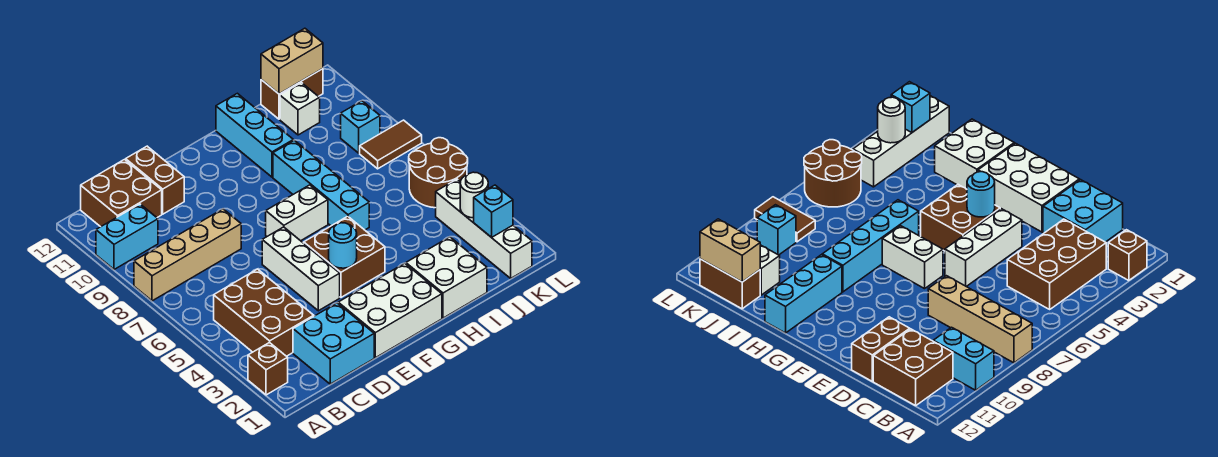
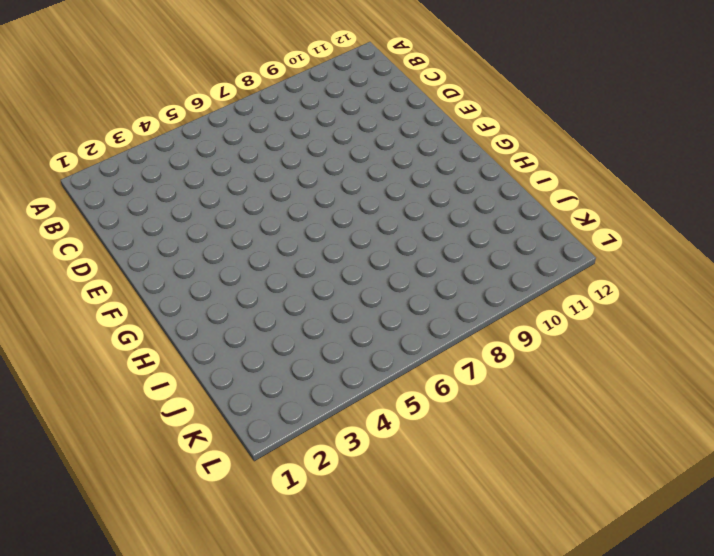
none -> brown 1x1 brick [248,342,288,395]
none -> tan 1x4 brick [134,209,241,301]
none -> cyan 1x2 brick [96,204,158,269]

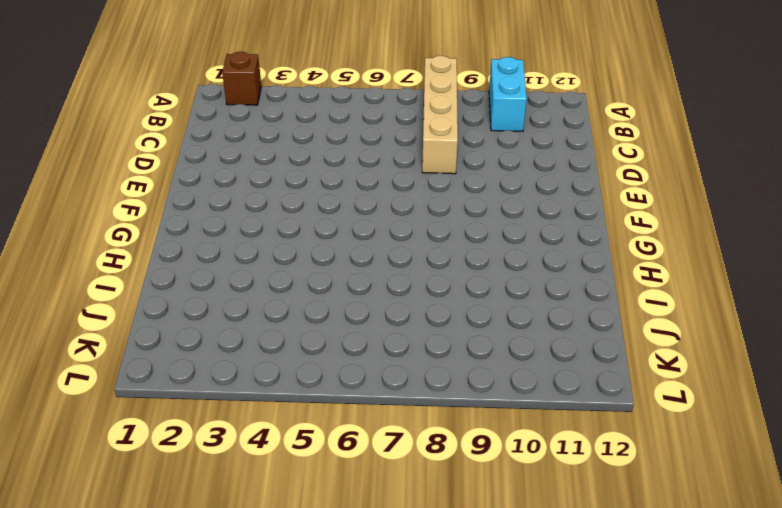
none -> brown 2x3 brick [214,269,314,356]
none -> brown 2x2 brick [81,160,162,227]
none -> cyan 2x2 brick [293,303,374,384]

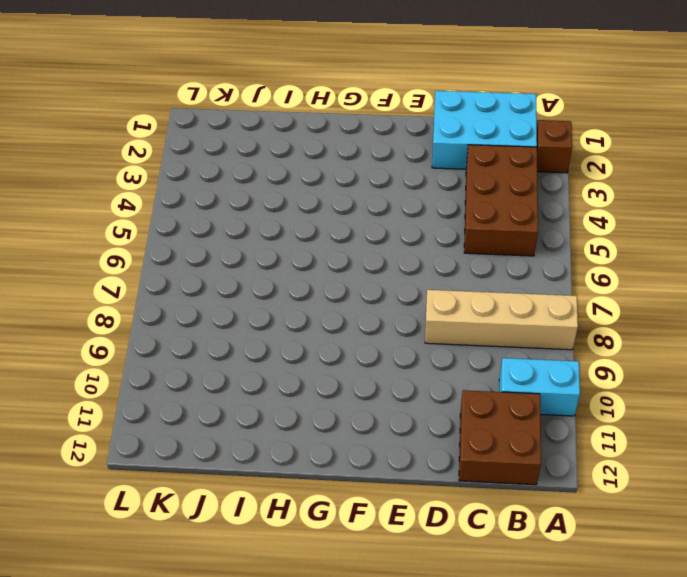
cyan 2x3 brick [432,91,537,169] -> cyan 2x2 brick [293,303,374,384]
none -> brown 1x2 brick [126,146,184,214]
none -> white 2x3 brick [338,263,442,358]
none -> white 1x3 brick [262,227,340,311]

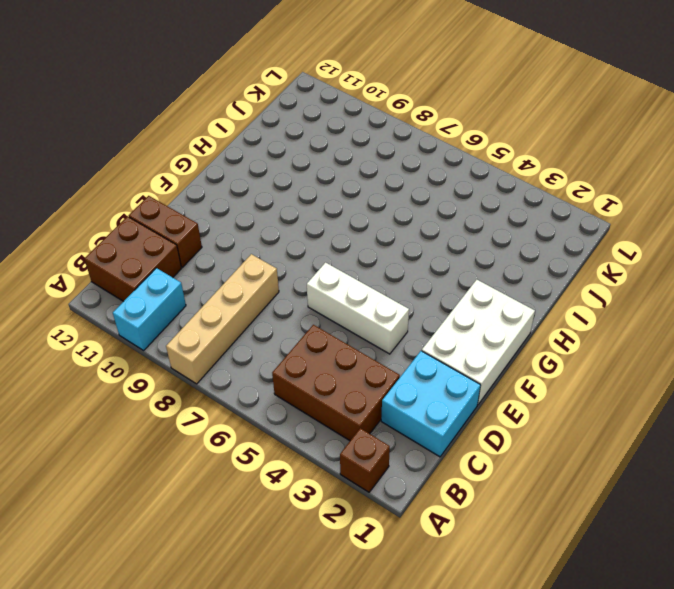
none -> brown 2x2 brick [304,216,385,297]
none -> white 1x2 brick [266,185,328,241]
none -> white 2x2 brick [406,237,487,318]

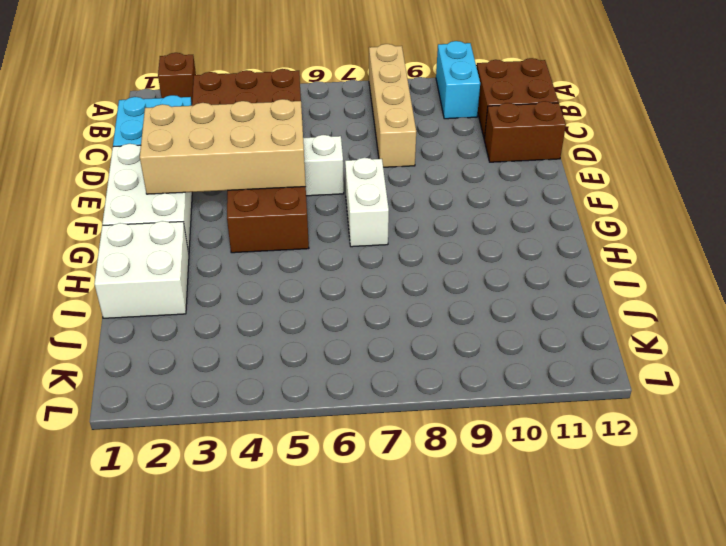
tan 2x4 brick [140,99,306,194] -> cyan 1x1 round brick [329,223,357,268]
none -> cyan 1x4 brick [273,140,369,230]
none -> cyan 1x3 brick [216,93,294,177]
none -> white 1x1 brick [280,83,320,135]

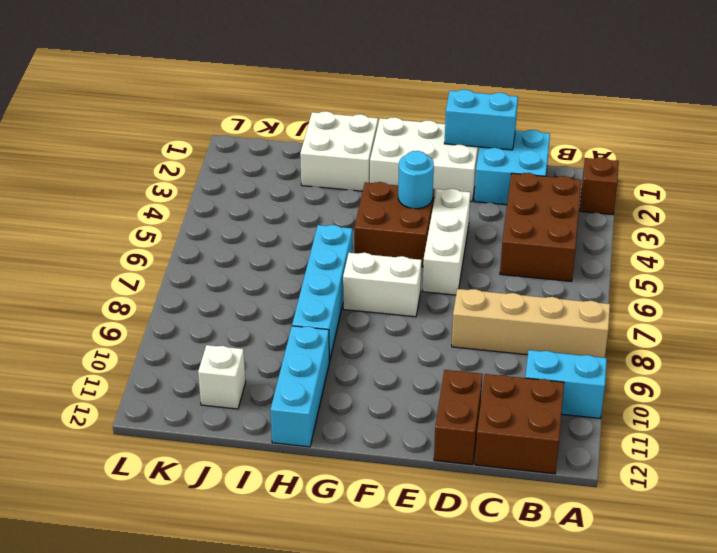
cyan 1x2 brick [444,90,518,150] -> none
none -> brown 1x2 brick [261,69,323,119]
none -> white 1x4 brick [436,179,532,278]
none -> brown 2x2 round brick [409,138,468,208]

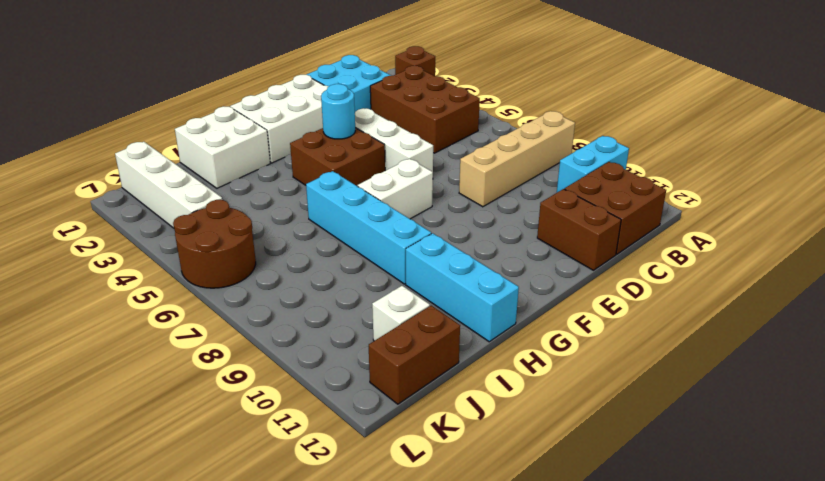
none -> brown 1x2 tile [360,120,422,169]
none -> cyan 1x1 brick [341,101,380,153]
none -> tan 1x2 brick [261,28,323,94]

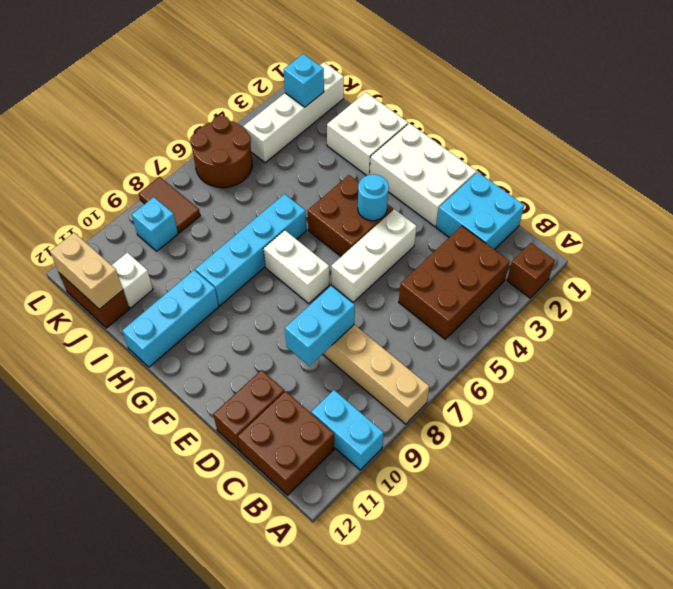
cyan 1x2 brick [285,286,355,366] -> none
none -> white 1x1 round brick [460,172,488,218]

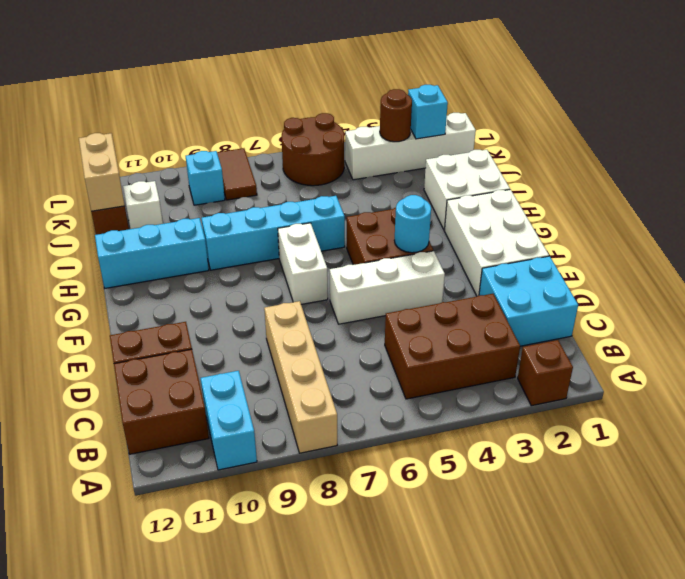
brown 1x1 round brick [380,89,412,142] -> white 1x1 round brick [460,172,488,218]

